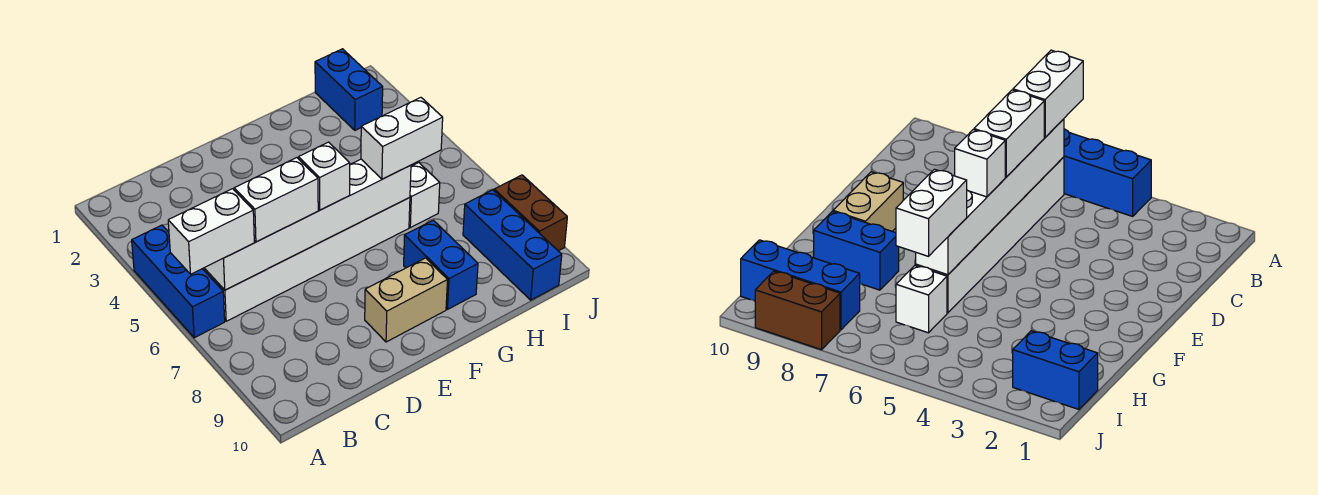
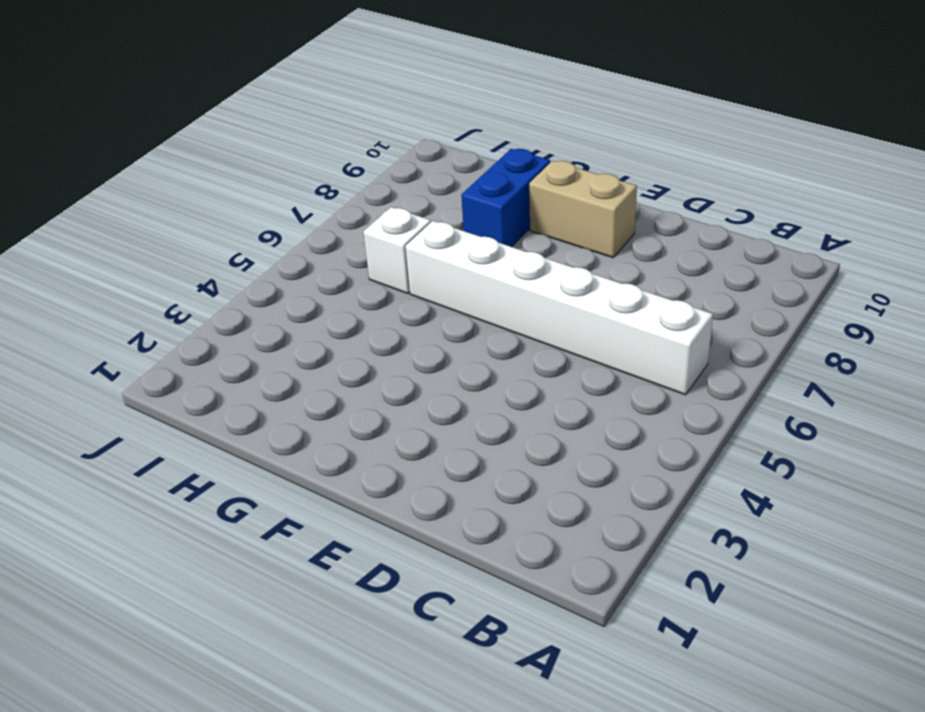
none -> blue 1x3 brick [132,225,225,338]
none -> blue 1x2 brick [315,49,383,130]
none -> blue 1x3 brick [463,190,562,300]

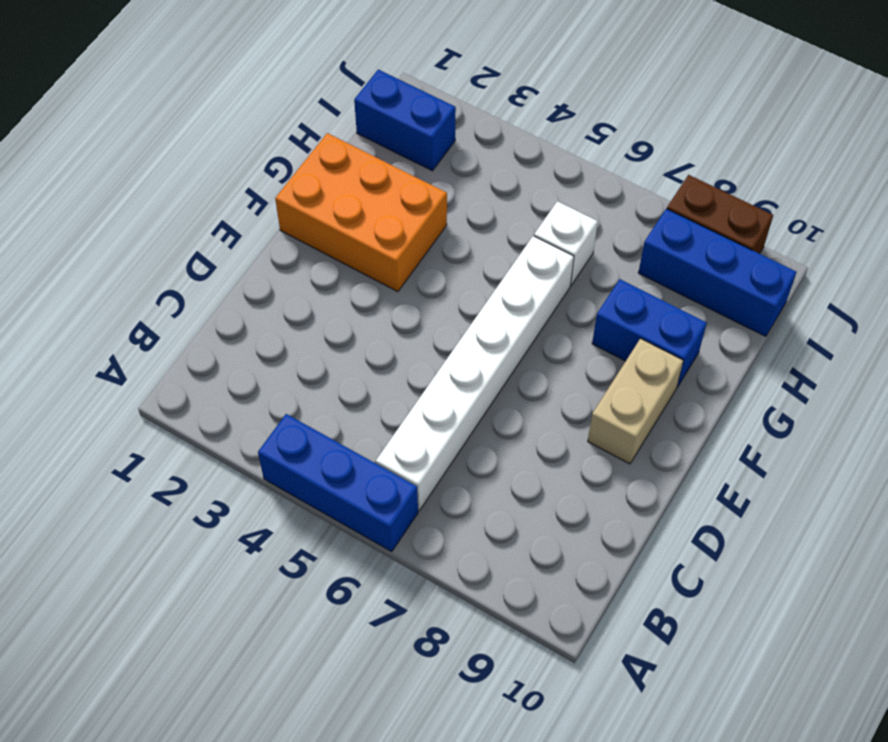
orange 2x3 brick [275,133,447,292] -> none
none -> white 1x6 brick [205,159,411,290]
none -> white 1x2 brick [168,189,254,274]
none -> white 1x2 brick [234,158,318,242]

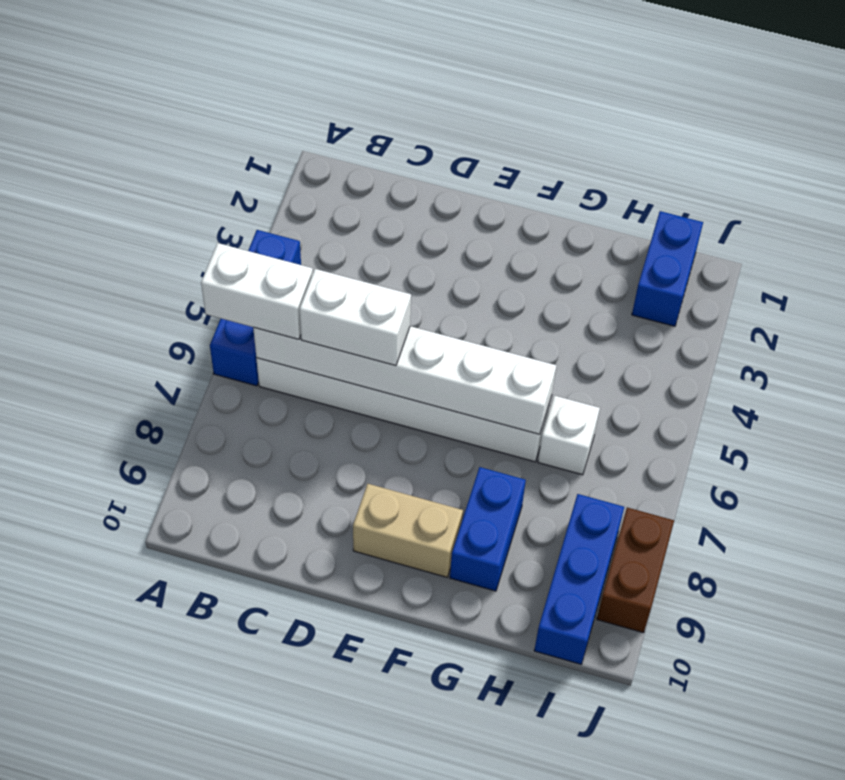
none -> white 1x1 brick [299,142,350,210]
none -> white 1x2 brick [361,98,443,179]

